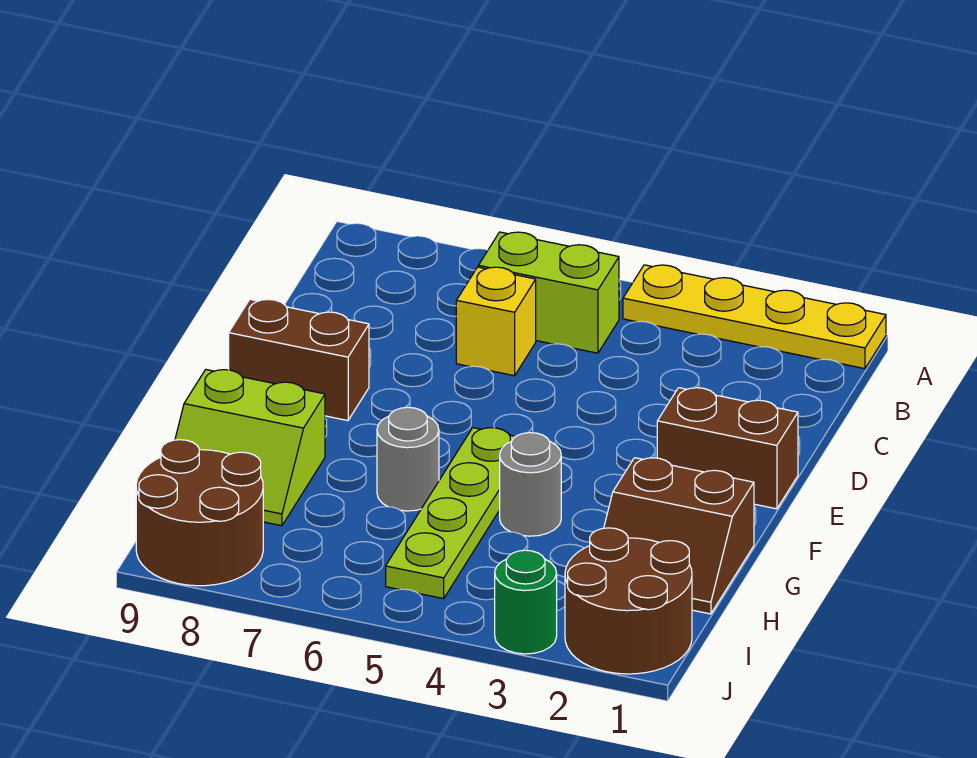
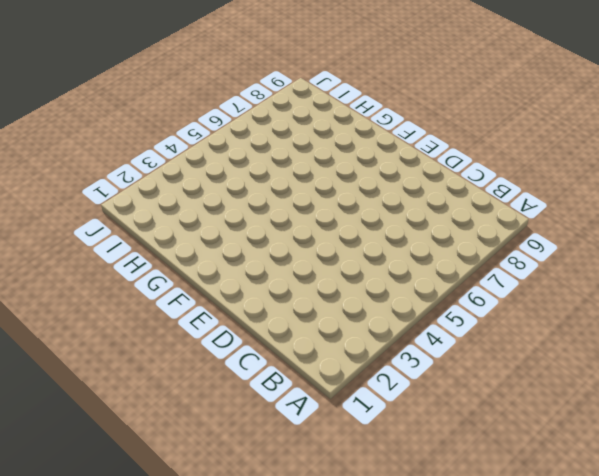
none -> yellow 1x4 plate [623,265,886,369]
none -> lime 1x2 brick [478,232,619,353]
none -> yellow 1x1 brick [456,267,536,376]

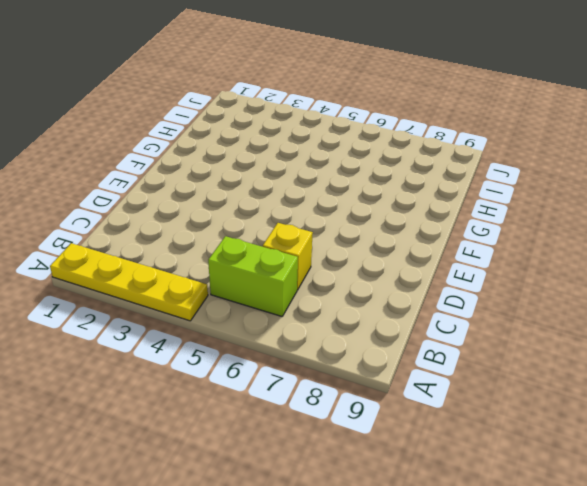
none -> brown 1x2 brick [657,388,798,509]
none -> brown 1x2 brick [229,299,369,421]
none -> lime 1x4 plate [386,428,516,599]

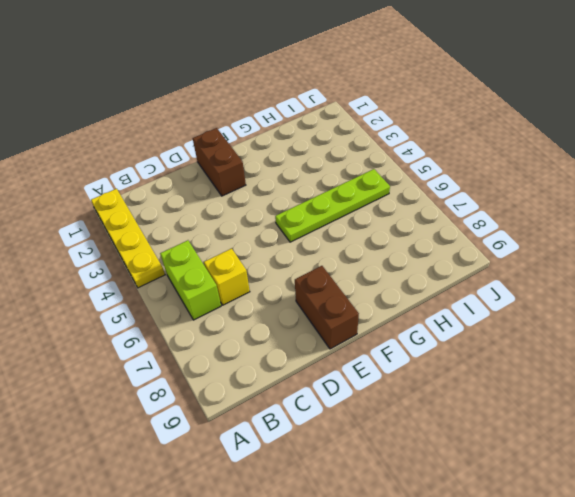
none -> brown 2x2 slope [604,458,754,614]
none -> grey 1x1 round brick [500,433,561,536]
none -> grey 1x1 round brick [377,407,439,511]

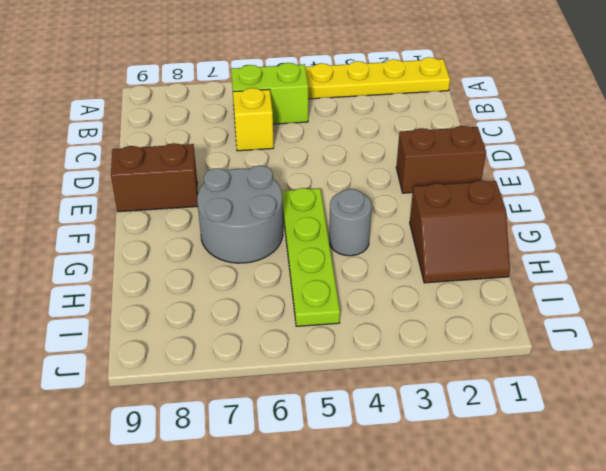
grey 2x2 round brick [197,166,283,263] -> grey 1x1 round brick [377,407,439,511]
none -> lime 2x2 slope [175,370,325,526]
none -> brown 2x2 round brick [565,528,692,674]
none -> brown 2x2 round brick [136,440,263,586]

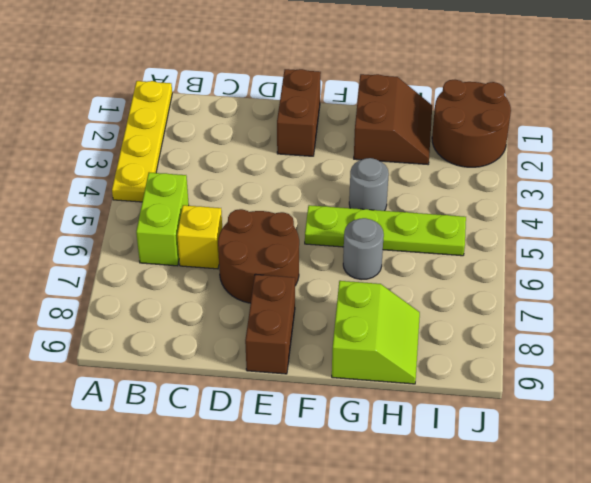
brown 2x2 round brick [218,209,299,303] -> brown 2x2 round brick moved to [136,440,263,586]
none -> green 1x1 round brick [495,550,557,654]

